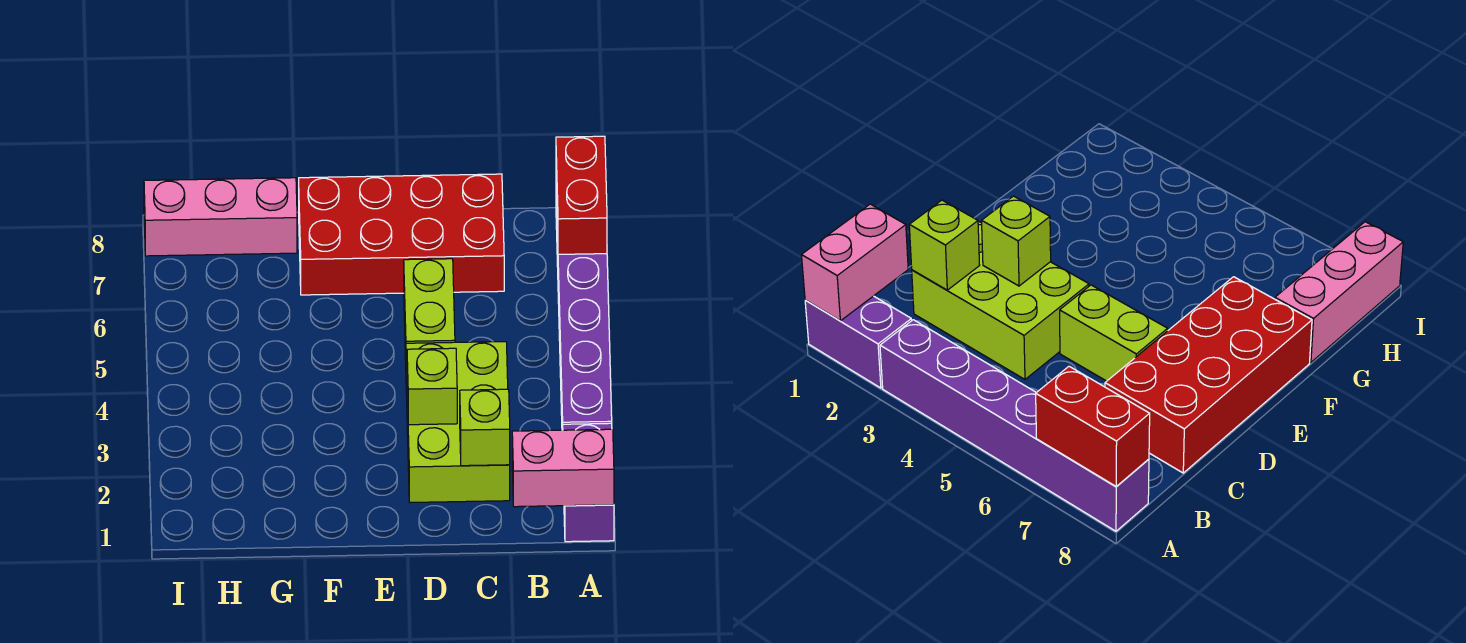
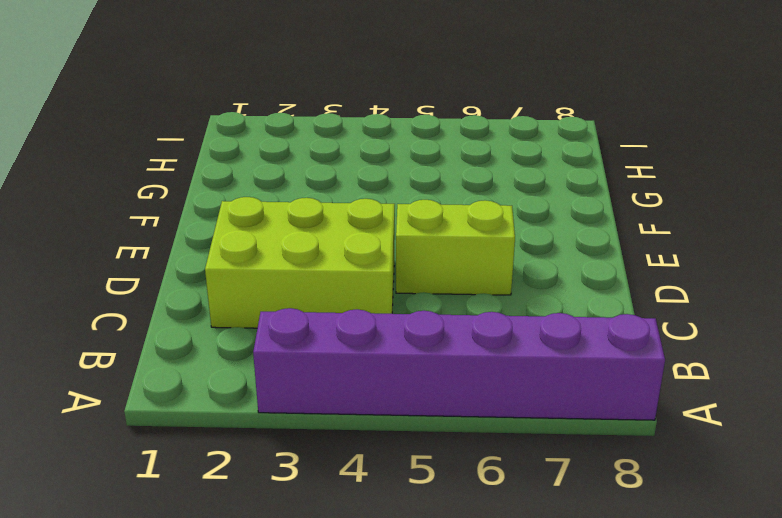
none -> purple 1x2 brick [563,423,614,542]
none -> red 2x4 brick [299,174,504,295]

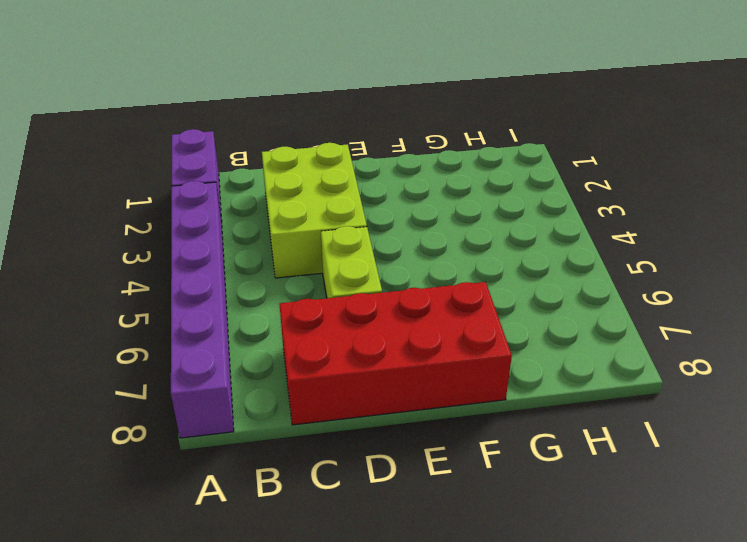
none -> pink 1x3 brick [144,178,297,256]
none -> pink 1x2 brick [512,429,614,507]

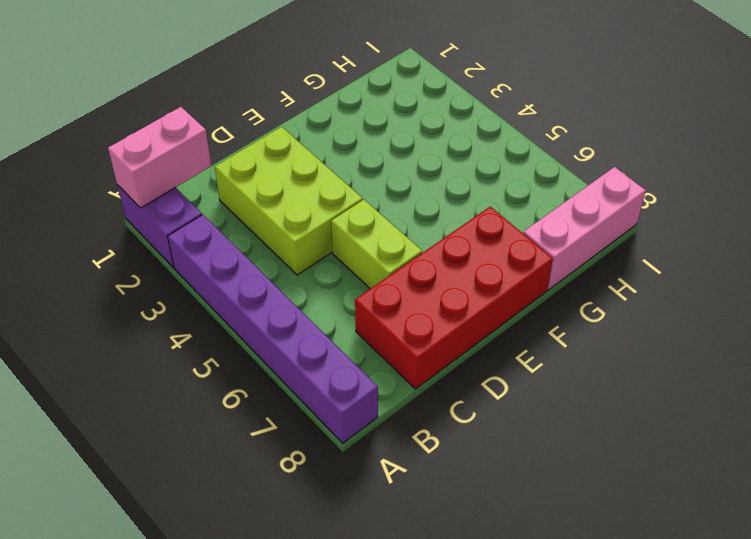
none -> red 1x2 brick [556,136,607,254]
none -> lime 1x1 brick [460,389,510,466]

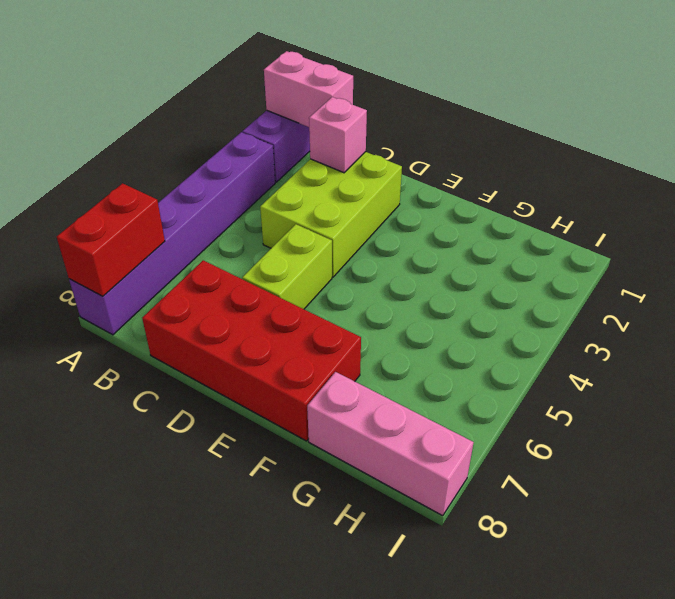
pink 1x1 brick [309,97,367,173] -> lime 1x1 brick [460,389,510,466]
none -> lime 1x1 brick [407,348,457,425]

